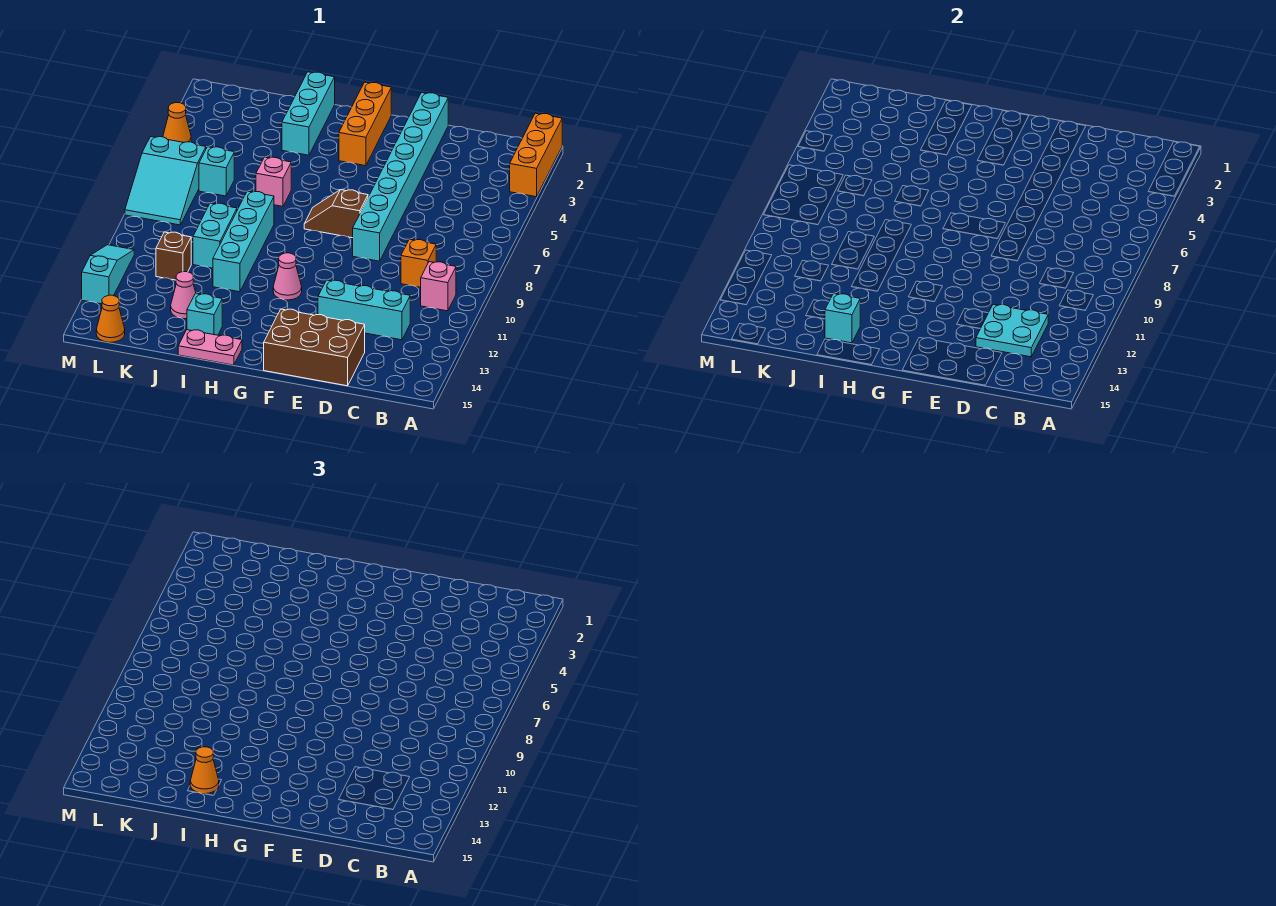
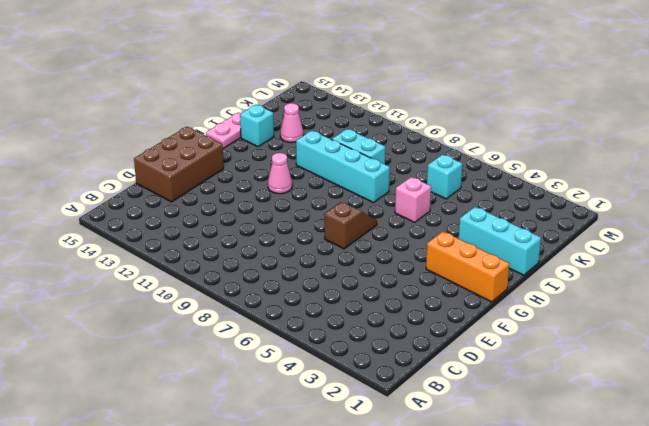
none -> orange 1x3 brick [510,113,562,197]
none -> pink 1x1 brick [421,262,456,311]
none -> orange 1x1 brick [401,239,436,287]

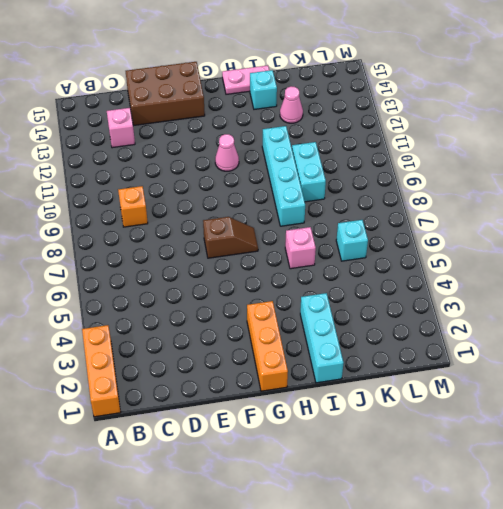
pink 1x1 brick [107,108,135,148] -> pink 1x1 brick moved to [421,262,456,311]
none -> cyan 1x3 brick [318,280,410,340]
none -> cyan 1x8 brick [353,93,448,261]
none -> brown 1x1 brick [156,232,191,280]

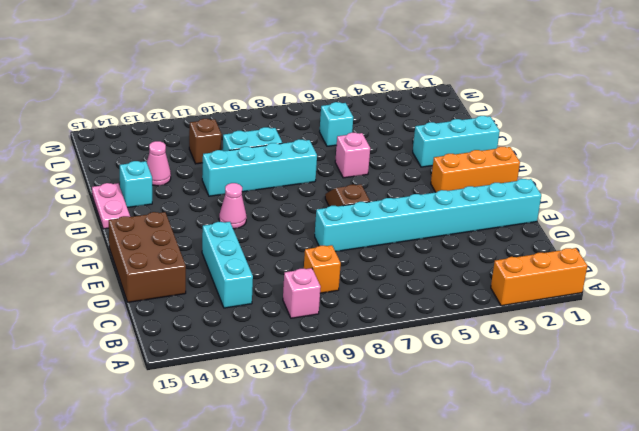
none -> cyan 2x3 slope [125,137,206,225]
none -> orange 1x1 cone [96,295,125,342]
none -> orange 1x1 cone [163,103,191,143]

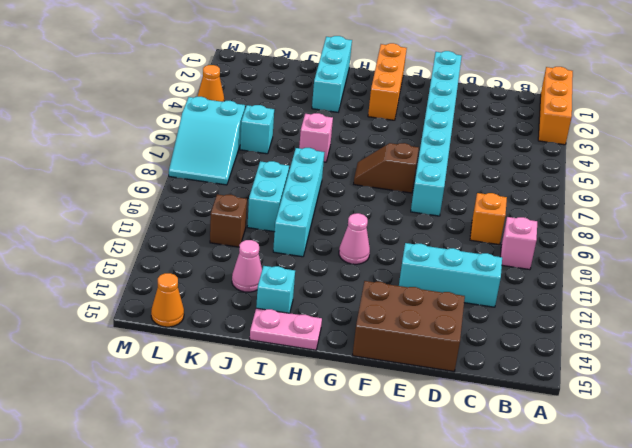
none -> cyan 1x3 slope [82,245,134,304]
none -> cyan 2x2 plate [976,304,1048,357]
none -> cyan 1x1 brick [825,294,860,343]

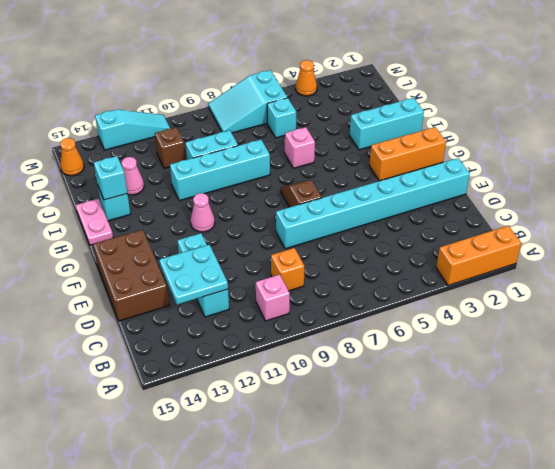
none -> orange 1x1 cone [190,747,219,794]

